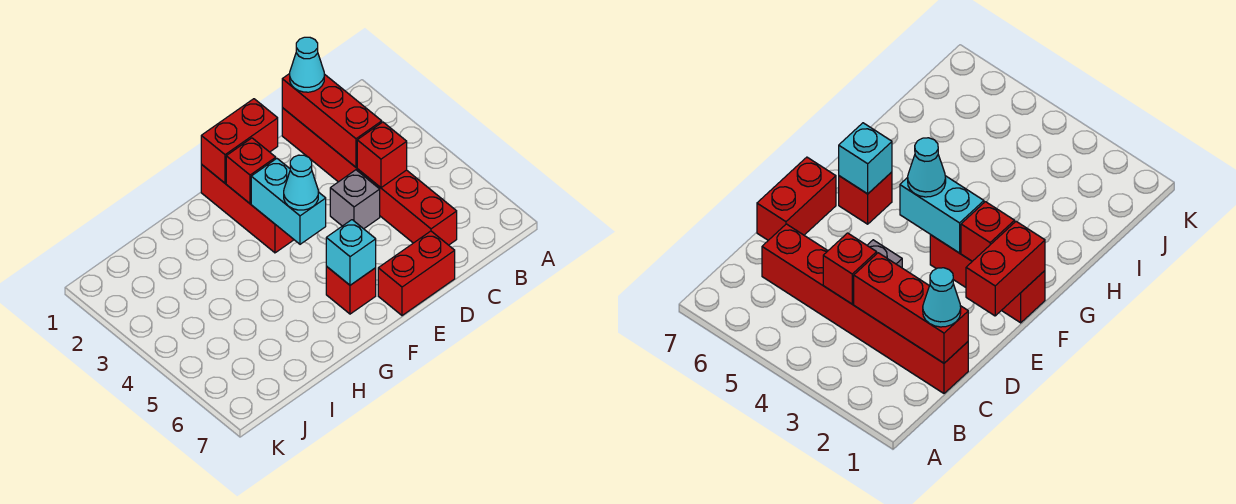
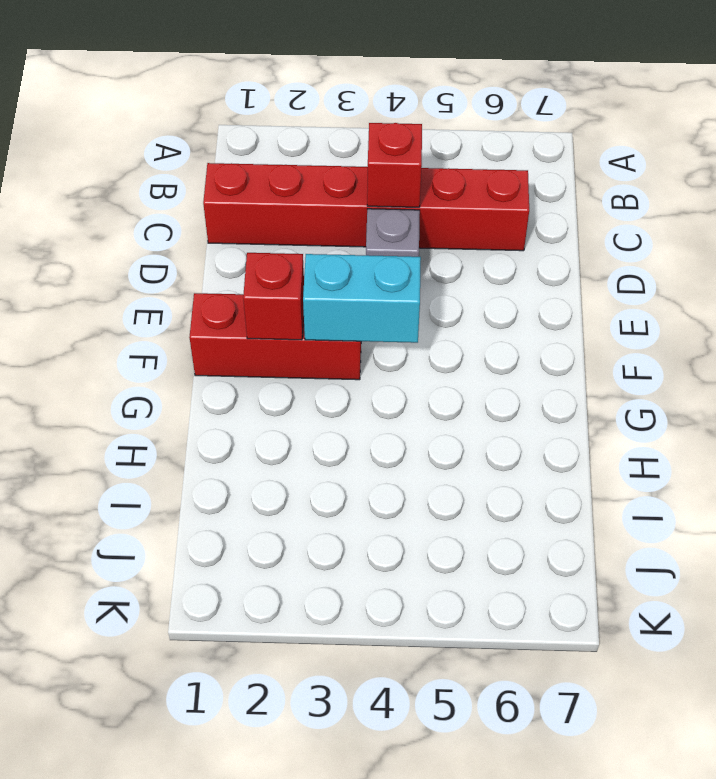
none -> red 1x2 brick [378,231,455,316]
none -> red 1x1 brick [326,266,376,314]
none -> red 1x3 brick [282,74,382,167]

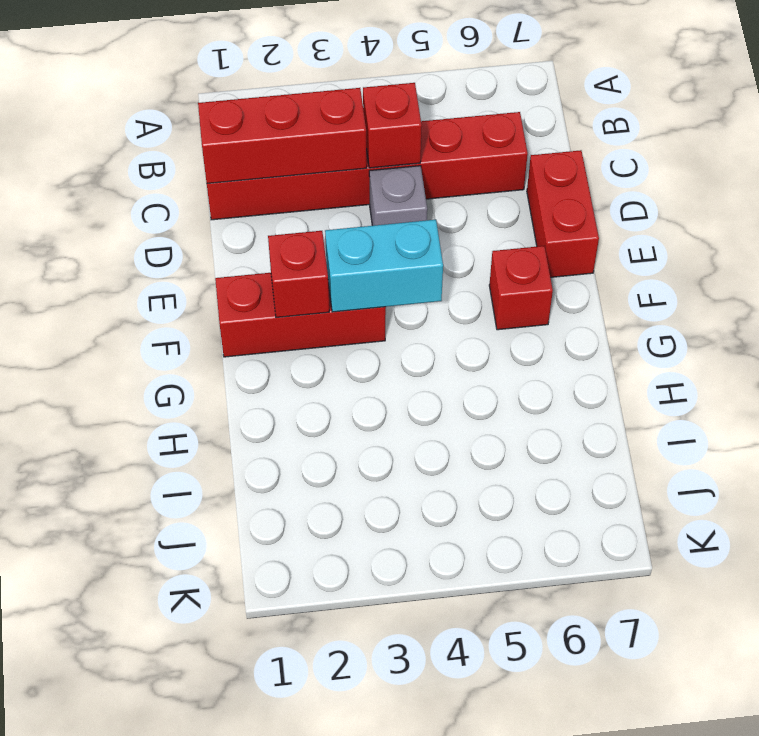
none -> red 1x2 brick [201,99,278,183]
none -> cyan 1x1 brick [326,220,376,285]
none -> cyan 1x1 cone [290,37,324,92]

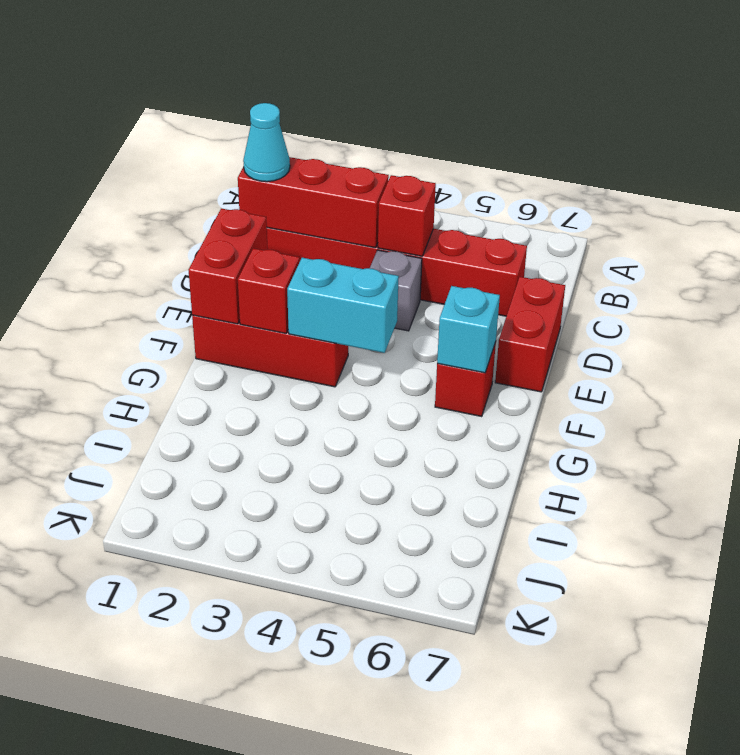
none -> cyan 1x1 cone [284,155,318,210]

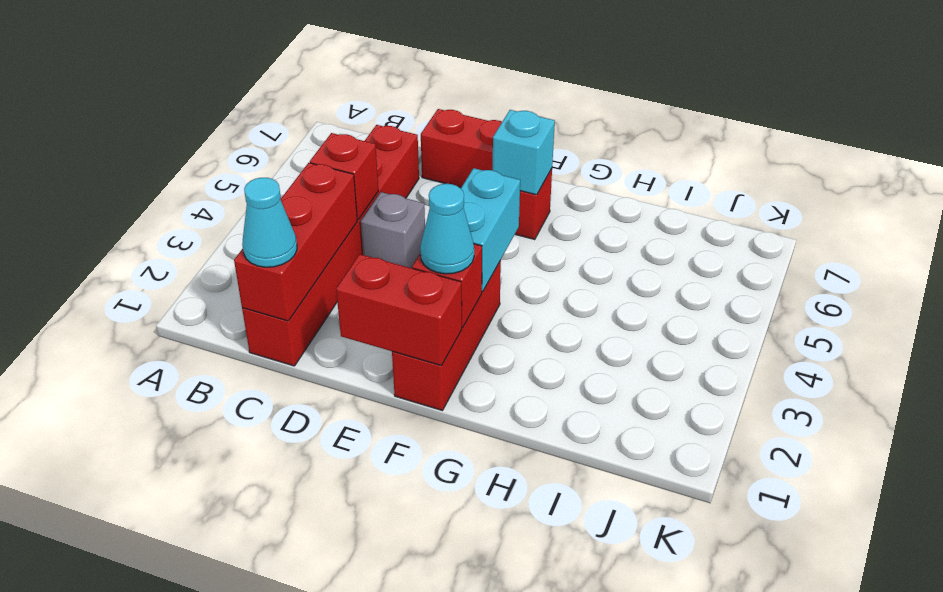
cyan 1x1 cone [420,184,474,274] -> cyan 1x1 cone moved to [284,155,318,210]

